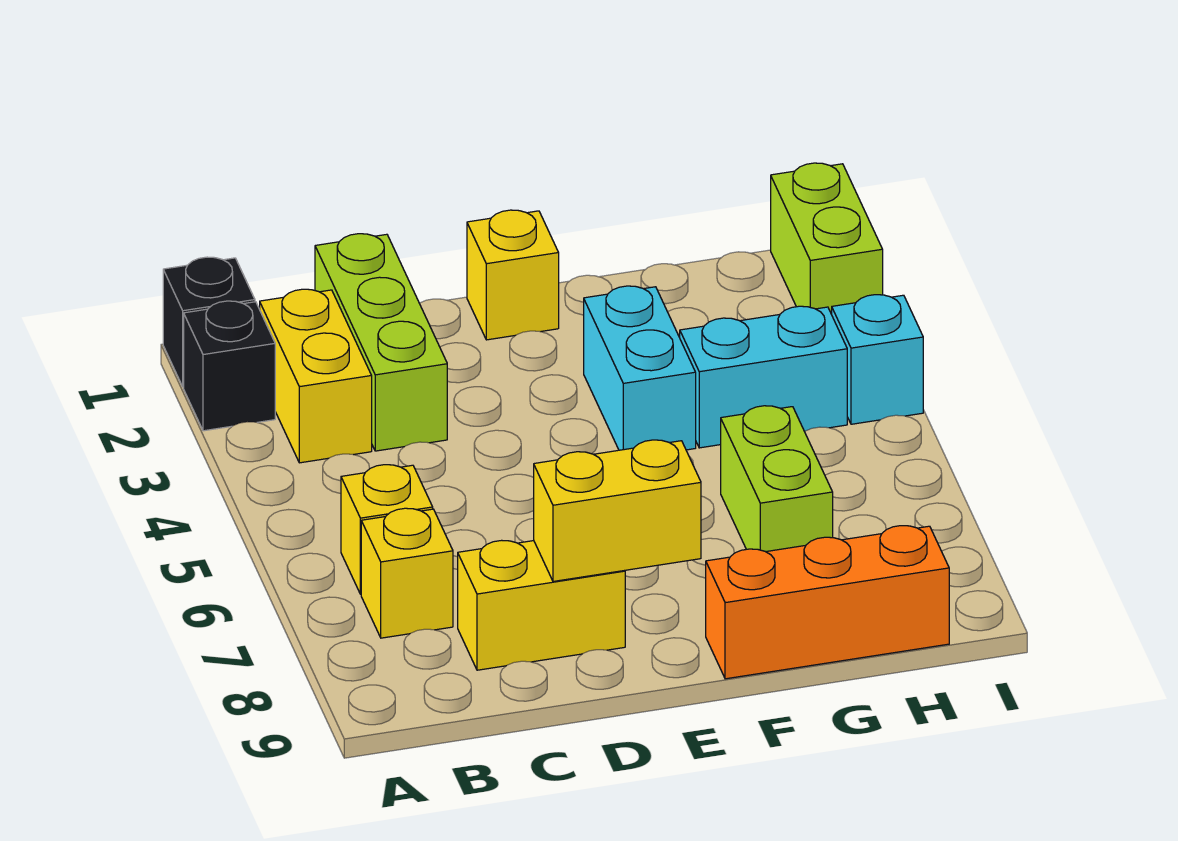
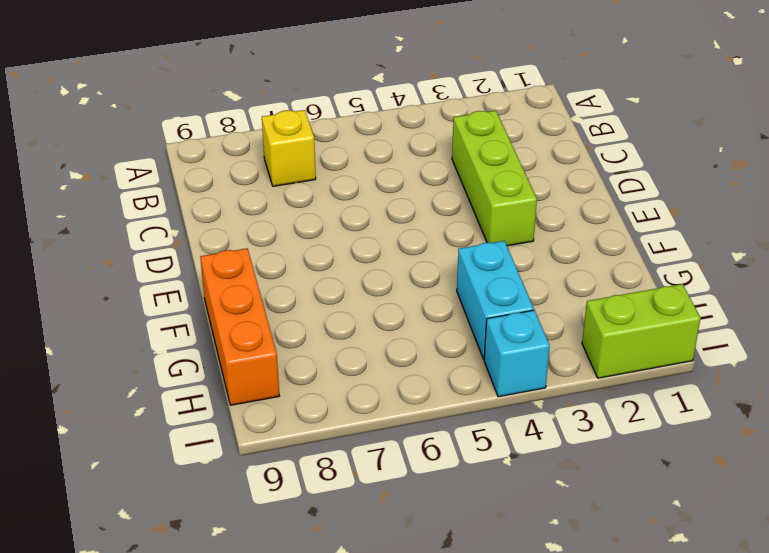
lime 1x3 brick [452,111,537,246] -> lime 1x3 brick turned to [315,234,447,451]
none -> black 1x1 brick [163,257,255,387]
none -> black 1x1 brick [184,301,275,431]
none -> yellow 1x2 brick [260,289,372,463]

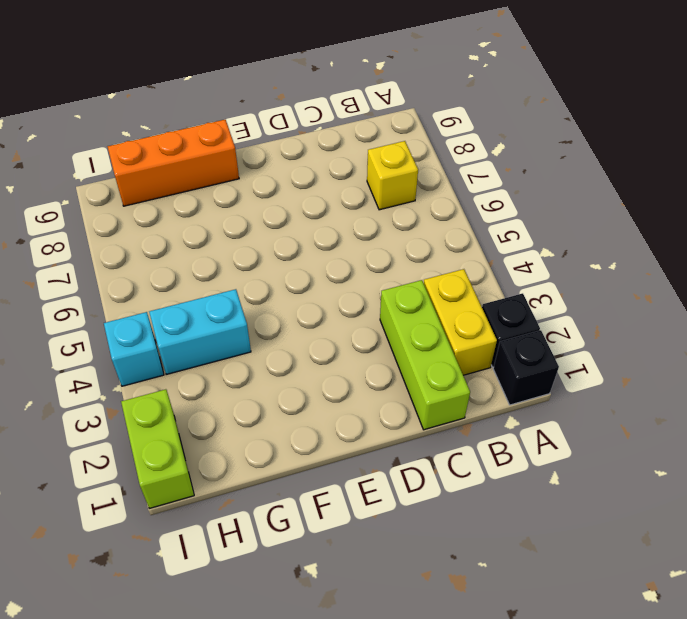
none -> yellow 1x1 brick [341,465,433,594]
none -> yellow 1x2 brick [458,540,625,670]
none -> yellow 1x1 brick [467,210,559,340]

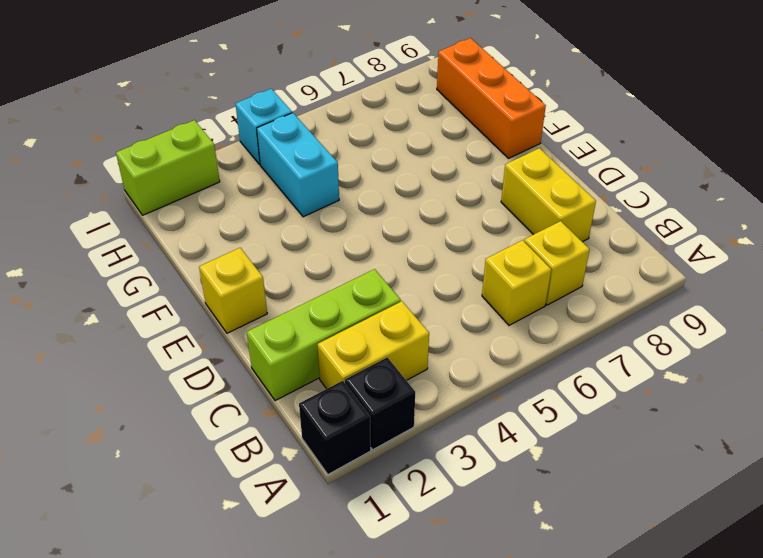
none -> cyan 1x2 brick [584,286,696,450]
none -> lime 1x2 brick [721,406,833,552]
none -> yellow 1x2 brick [534,440,701,581]

